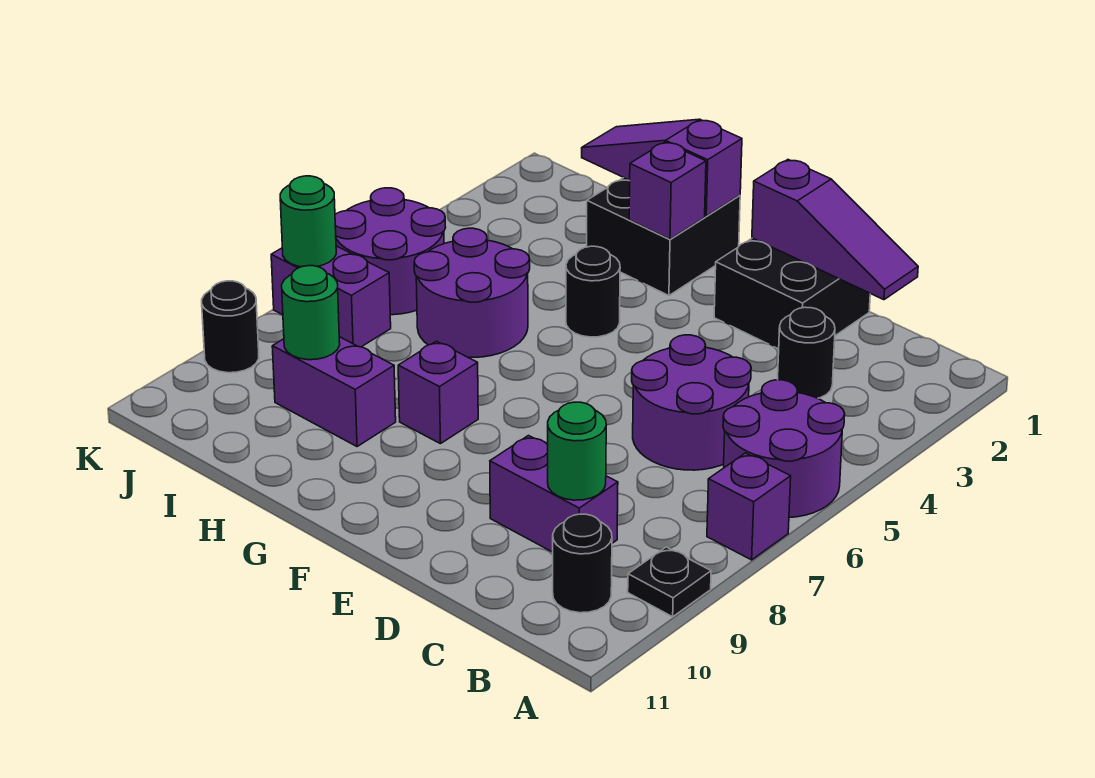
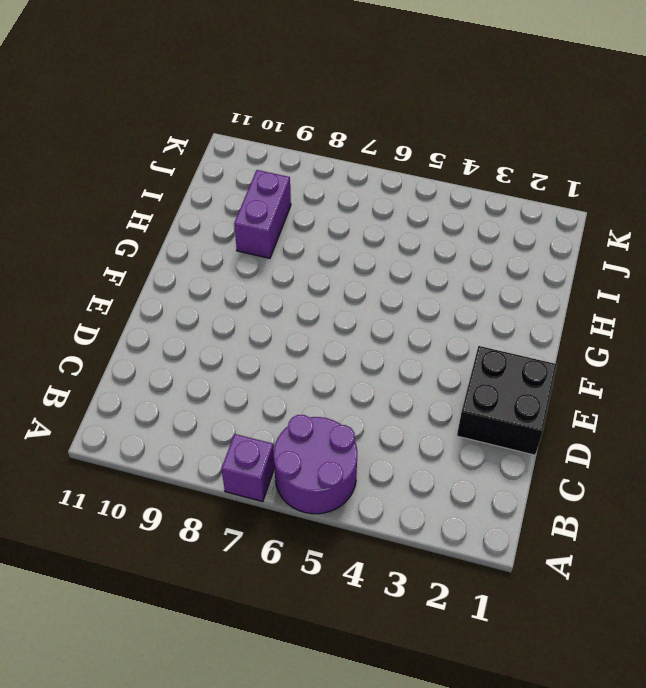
none -> black 1x1 plate [628,547,711,617]
none -> black 1x1 round brick [553,514,612,613]
none -> black 1x1 round brick [778,307,835,398]

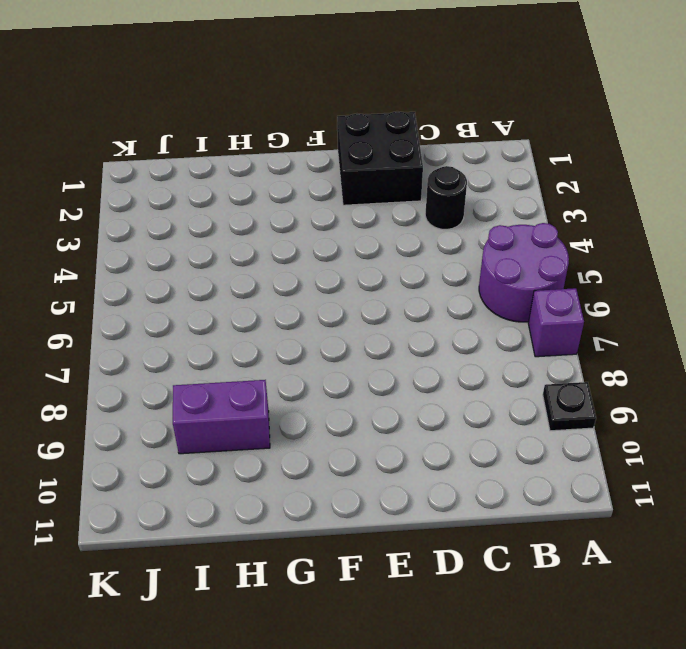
none -> black 1x1 round brick [553,514,612,613]
none -> purple 2x2 round brick [632,335,751,470]
none -> purple 1x2 brick [490,436,618,552]

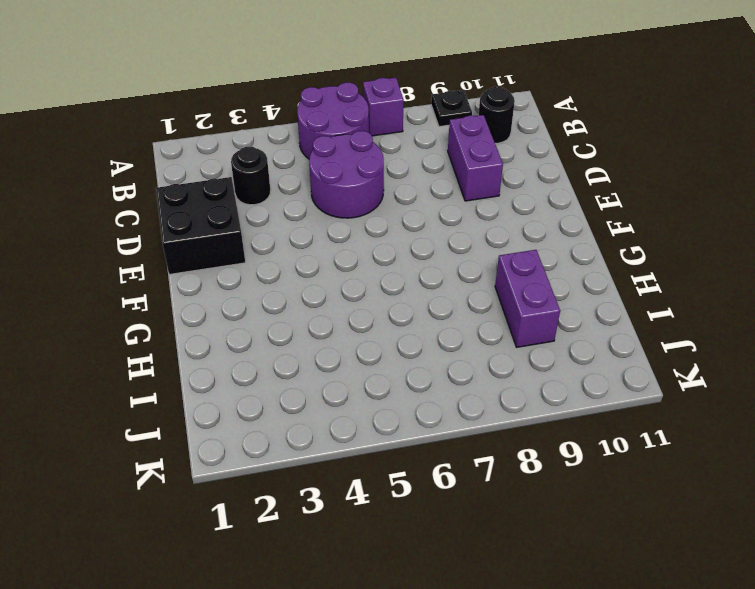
none -> black 2x2 brick [587,178,740,296]
none -> black 1x1 round brick [566,246,620,337]
none -> purple 1x1 brick [398,341,478,444]

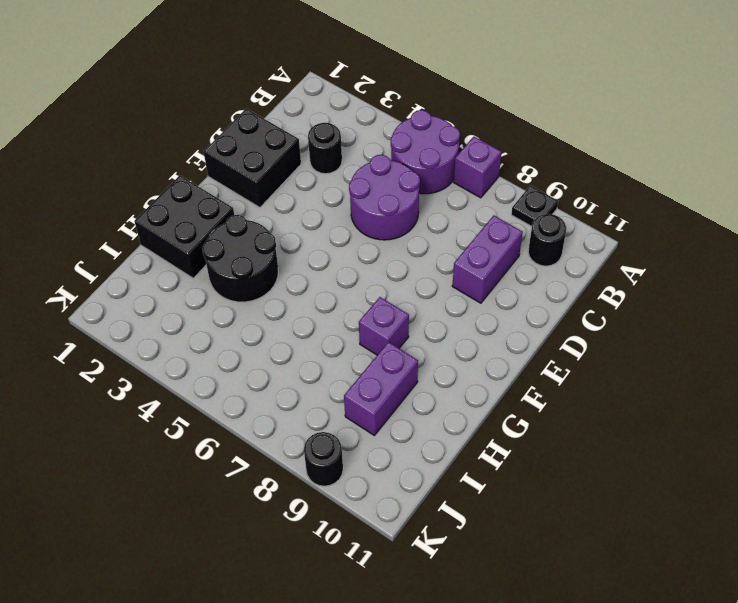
black 2x2 round brick [202,215,278,302] -> black 1x1 round brick [566,246,620,337]
none -> purple 2x2 round brick [414,228,530,357]
none -> purple 2x2 round brick [335,188,445,315]
none -> purple 1x2 brick [271,246,391,347]

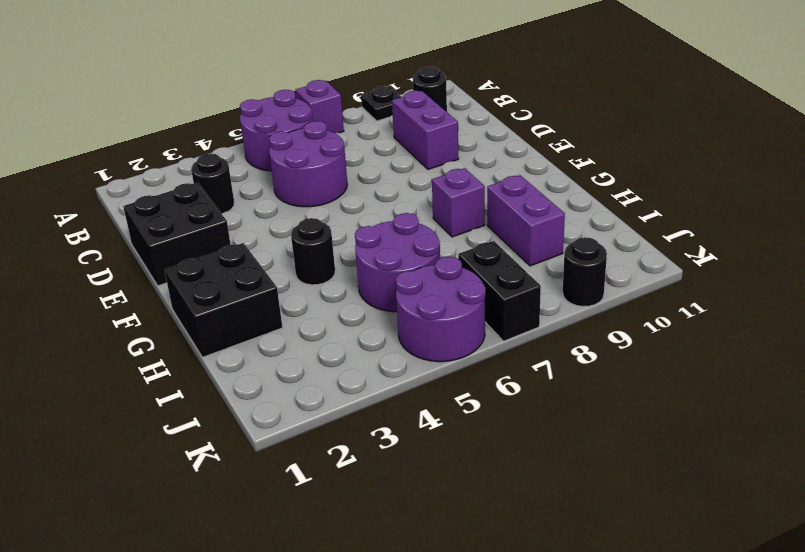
black 1x2 brick [458,241,541,341] -> purple 1x2 brick [271,246,391,347]
none -> purple 1x3 slope [752,160,918,300]
none -> green 1x1 round brick [548,402,606,500]
none -> purple 1x3 slope [582,119,742,216]

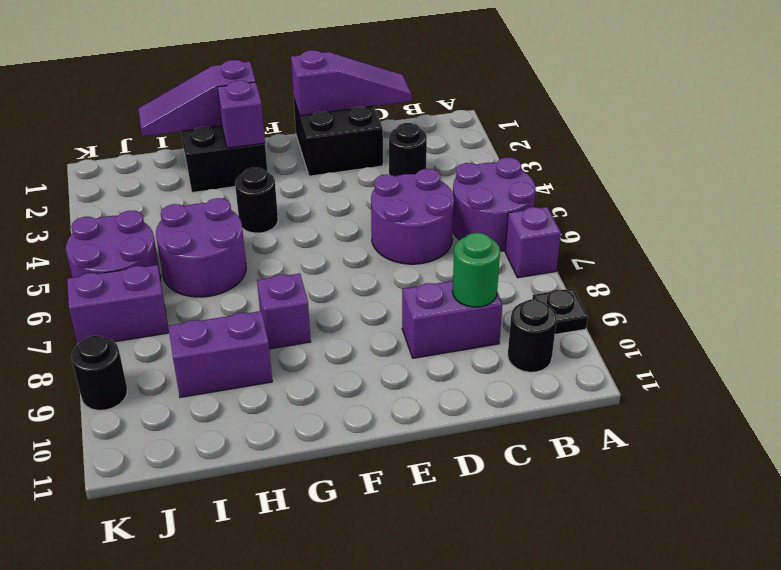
none -> green 1x1 round brick [282,266,340,360]
none -> green 1x1 round brick [280,176,336,267]

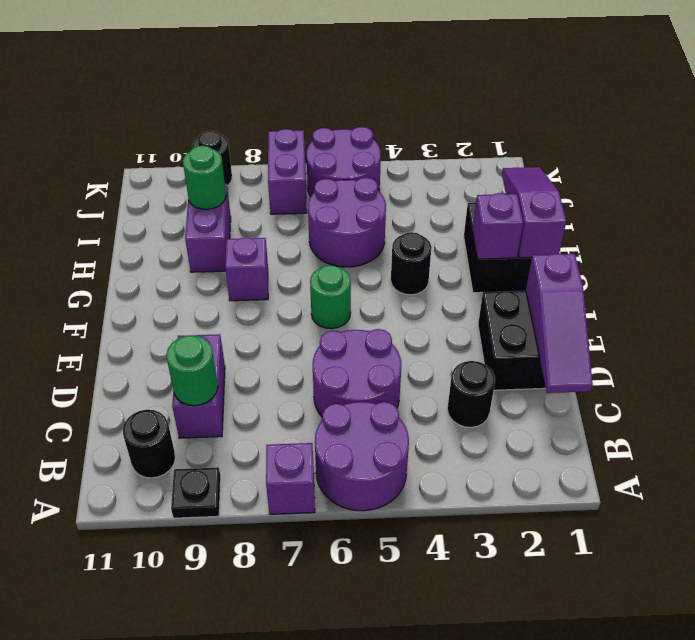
green 1x1 round brick [310,265,351,329] -> green 1x1 round brick moved to [280,176,336,267]

